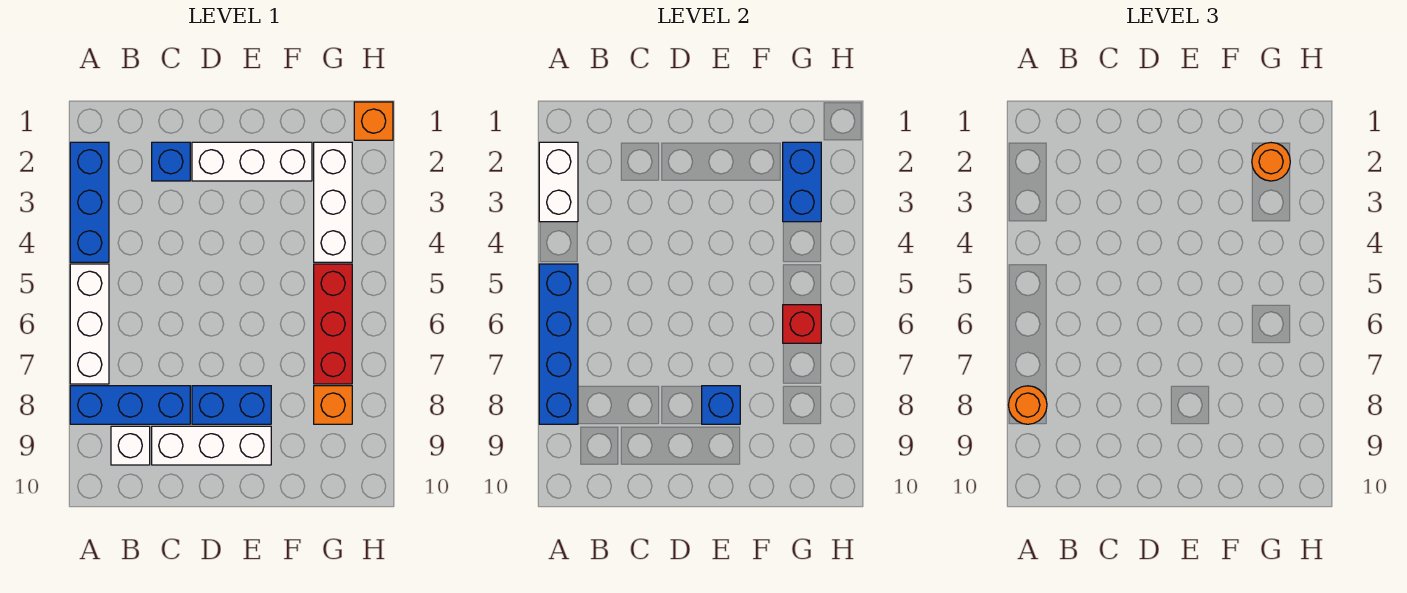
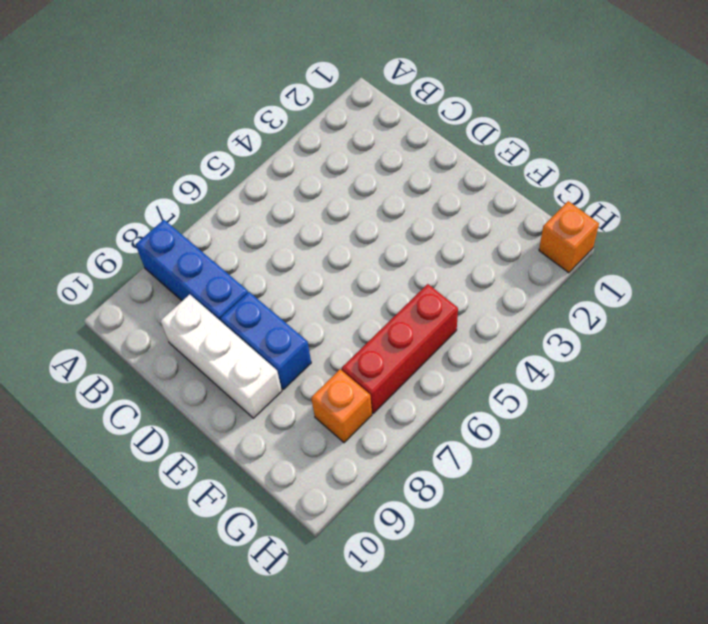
none -> blue 1x3 brick [70,142,109,262]
none -> white 1x3 brick [70,264,109,384]
none -> white 1x1 brick [111,426,150,465]

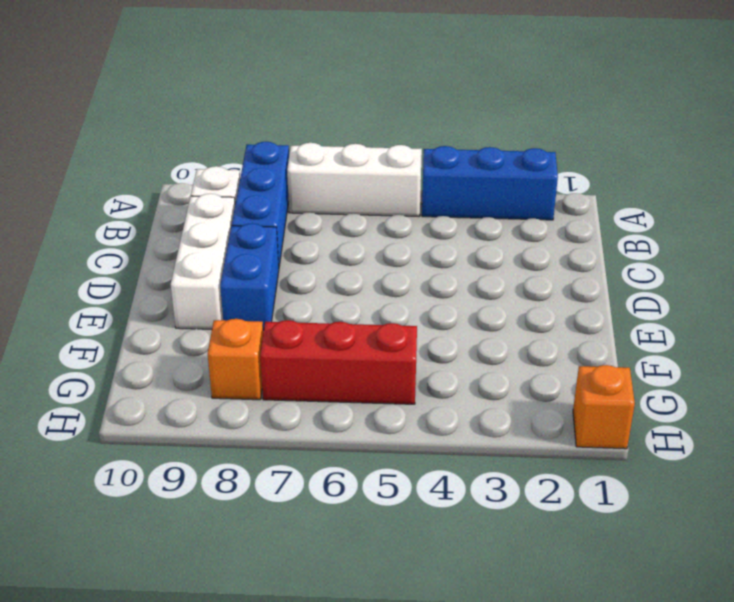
none -> blue 1x1 brick [152,142,190,181]
none -> white 1x3 brick [192,142,312,181]
none -> white 1x3 brick [314,142,352,262]

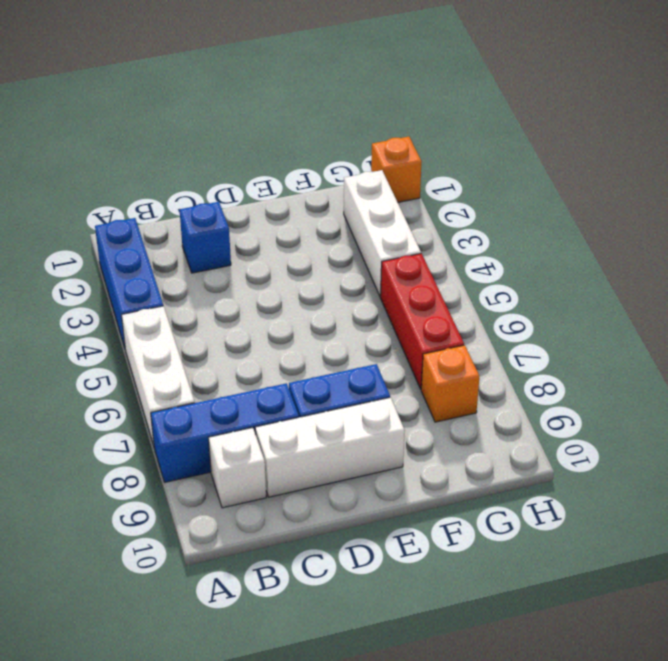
none -> white 1x3 brick [192,142,312,181]
none -> white 1x2 brick [539,142,578,222]
none -> blue 1x4 brick [539,264,578,424]

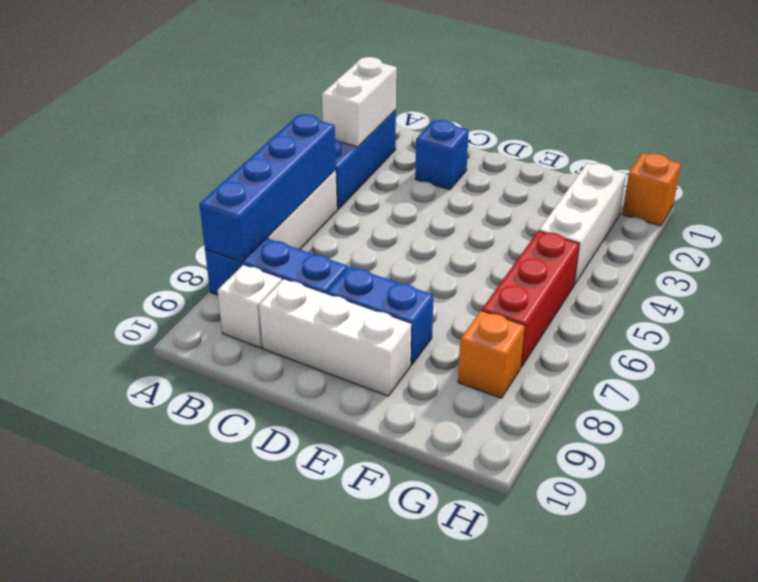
none -> white 1x3 brick [192,142,312,181]
none -> blue 1x1 brick [702,386,740,424]
none -> blue 1x2 brick [783,142,821,222]

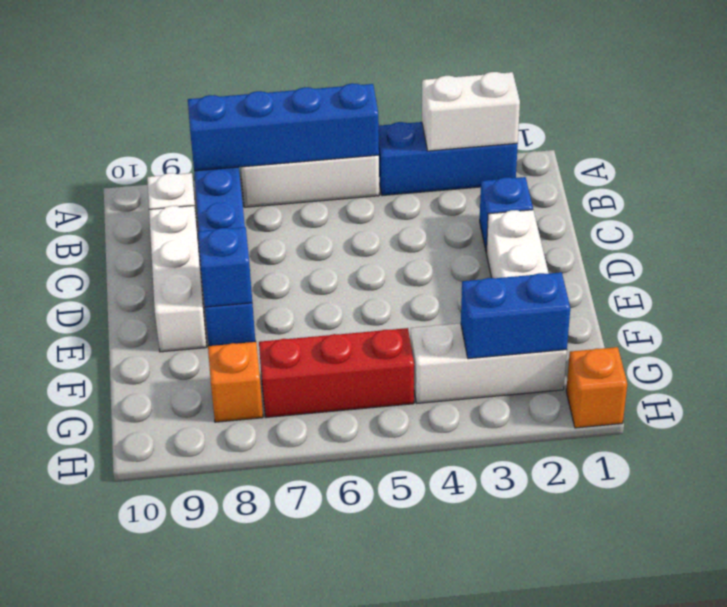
none -> red 1x1 brick [783,305,821,343]
none -> orange 1x1 round brick [1009,386,1047,424]
none -> orange 1x1 round brick [1252,143,1290,181]

